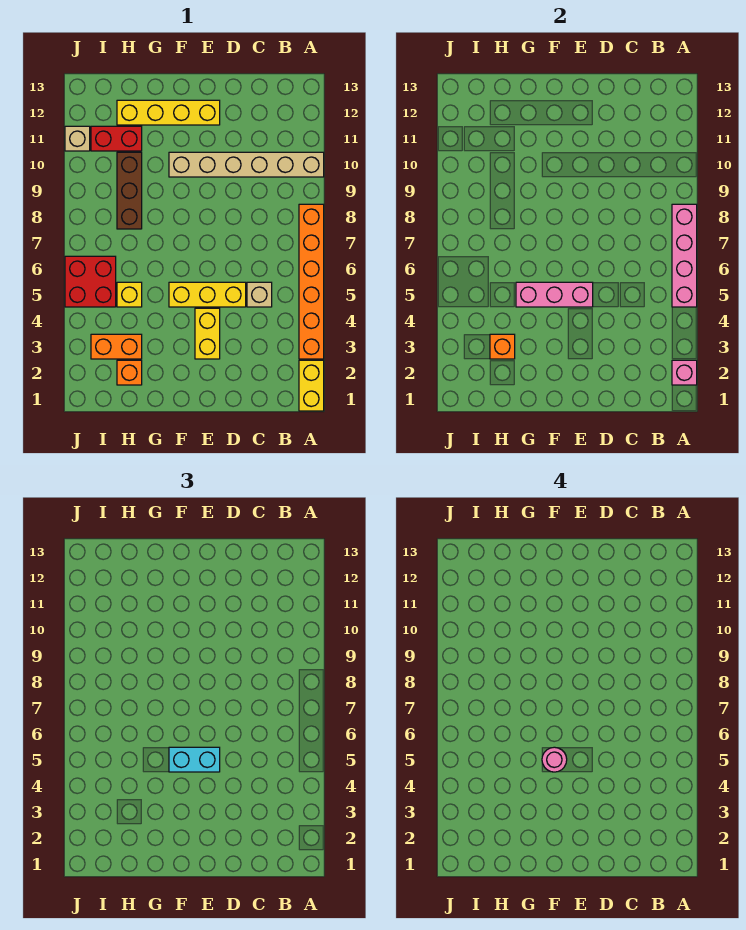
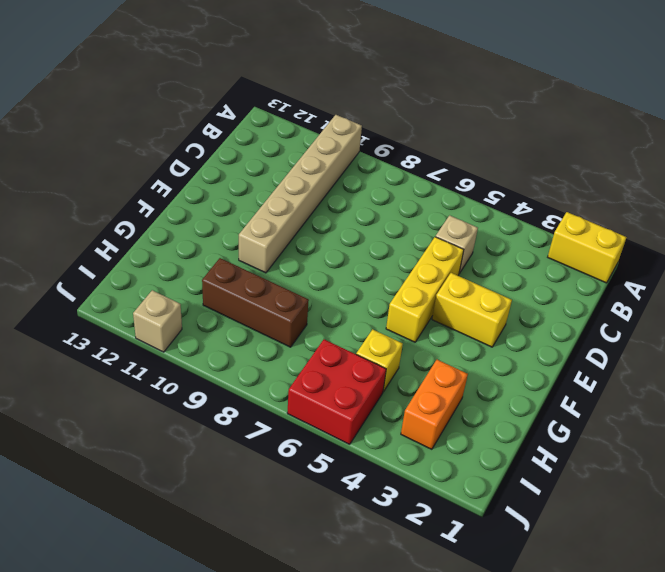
none -> orange 1x6 brick [299,204,324,359]
none -> yellow 1x4 brick [117,100,220,125]
none -> orange 1x1 brick [117,360,142,385]

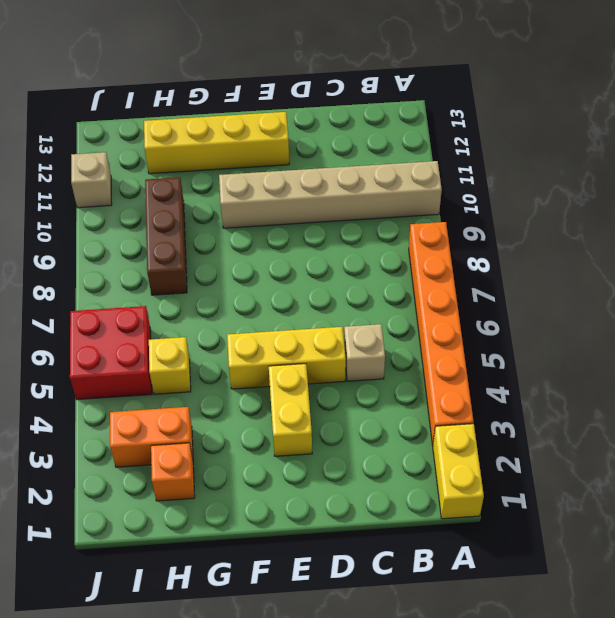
none -> red 1x2 brick [91,126,142,151]
none -> pink 1x1 brick [672,360,697,385]
none -> pink 1x4 brick [672,204,697,307]

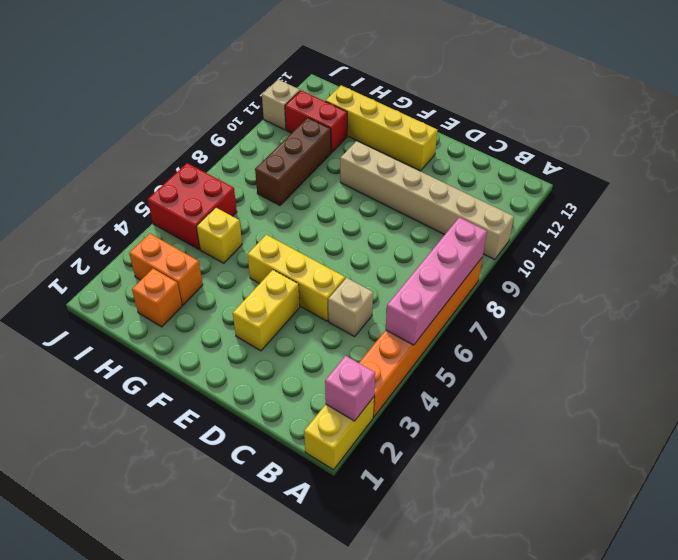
none -> pink 1x3 brick [516,282,593,307]
none -> orange 1x1 brick [490,334,515,359]
none -> cyan 1x2 brick [169,747,220,772]

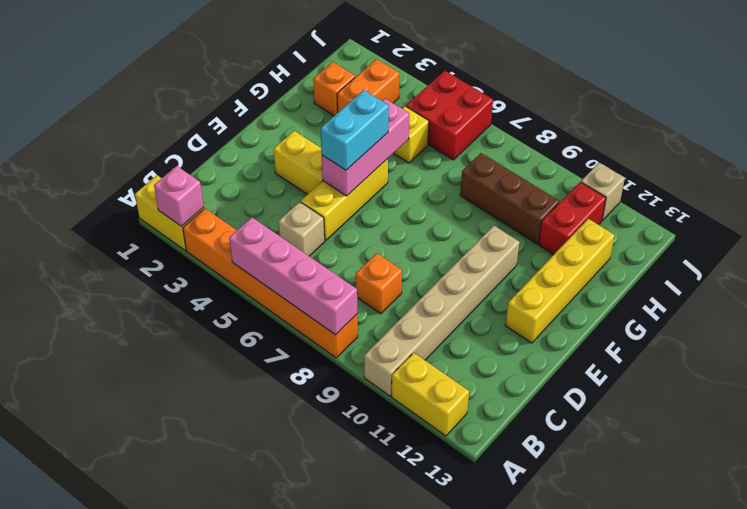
yellow 1x2 brick [392,353,469,436] -> none
orange 1x1 brick [356,253,402,314] -> orange 1x1 brick moved to [490,334,515,359]
none -> pink 1x1 round brick [542,747,567,772]

